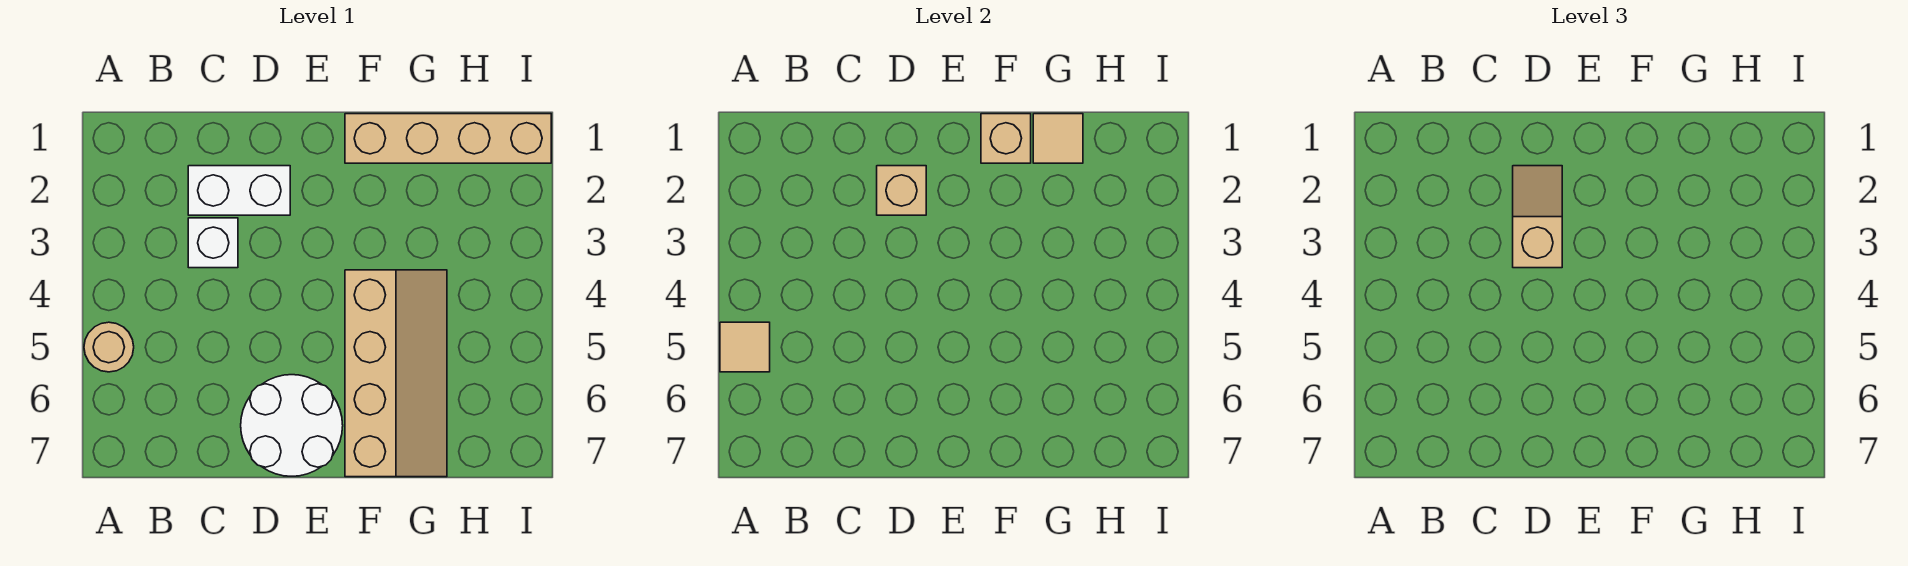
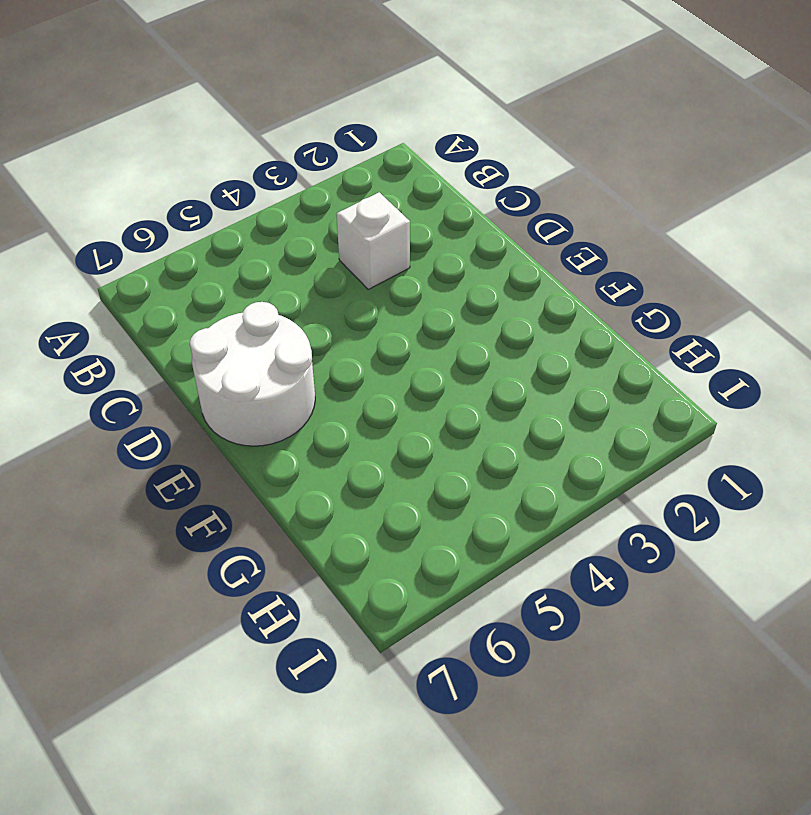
none -> tan 1x1 round brick [84,322,134,372]
none -> white 1x2 brick [188,166,290,215]

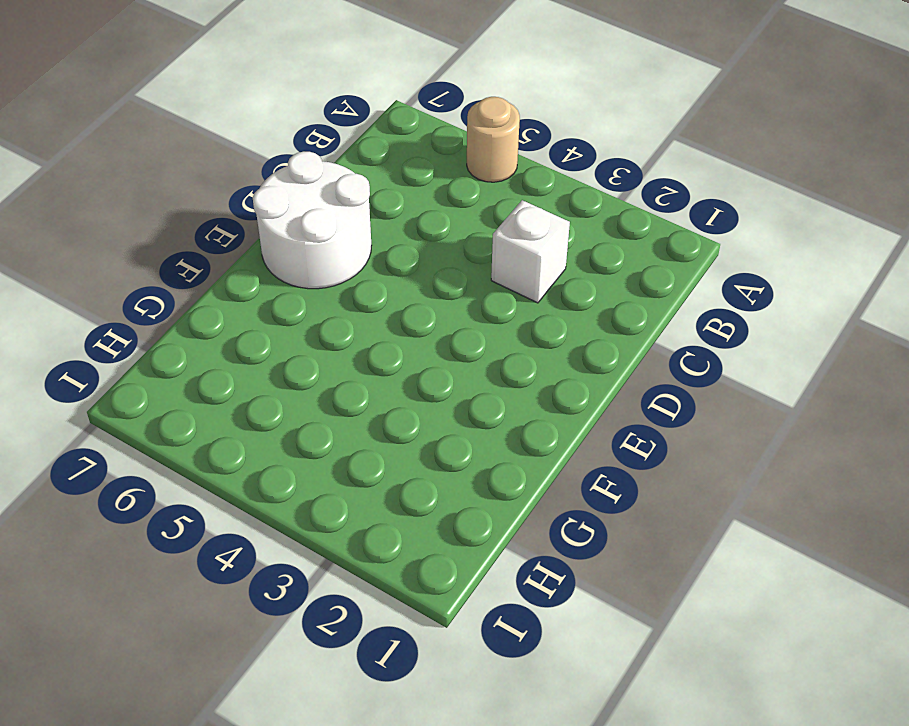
none -> white 1x2 brick [188,166,290,215]
none -> tan 1x4 brick [345,114,551,163]

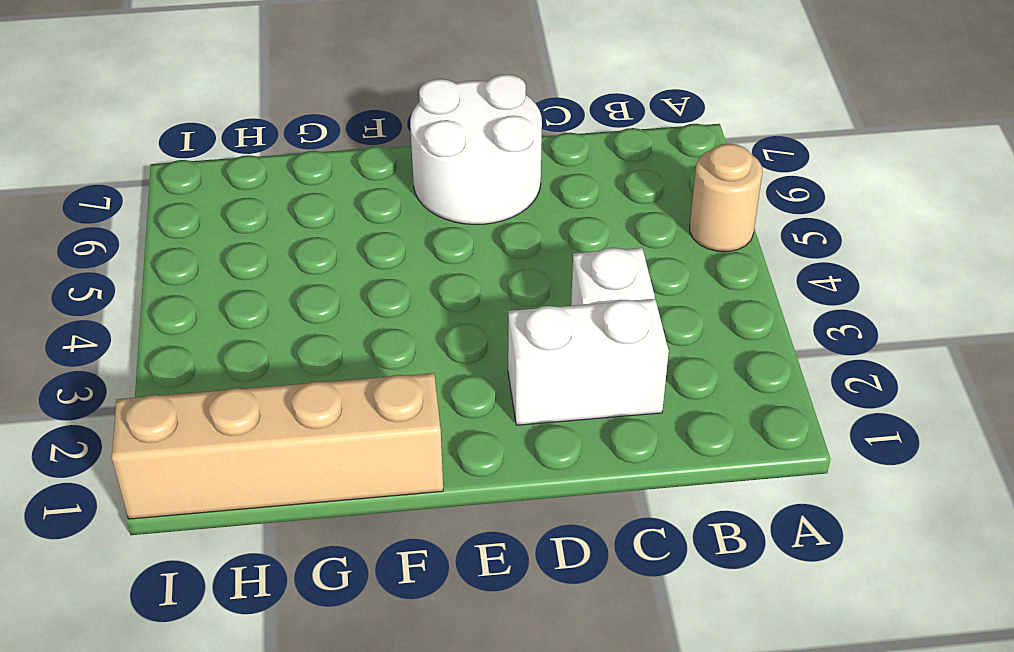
none -> tan 2x4 slope [345,270,447,477]
none -> tan 1x1 tile [720,322,770,372]

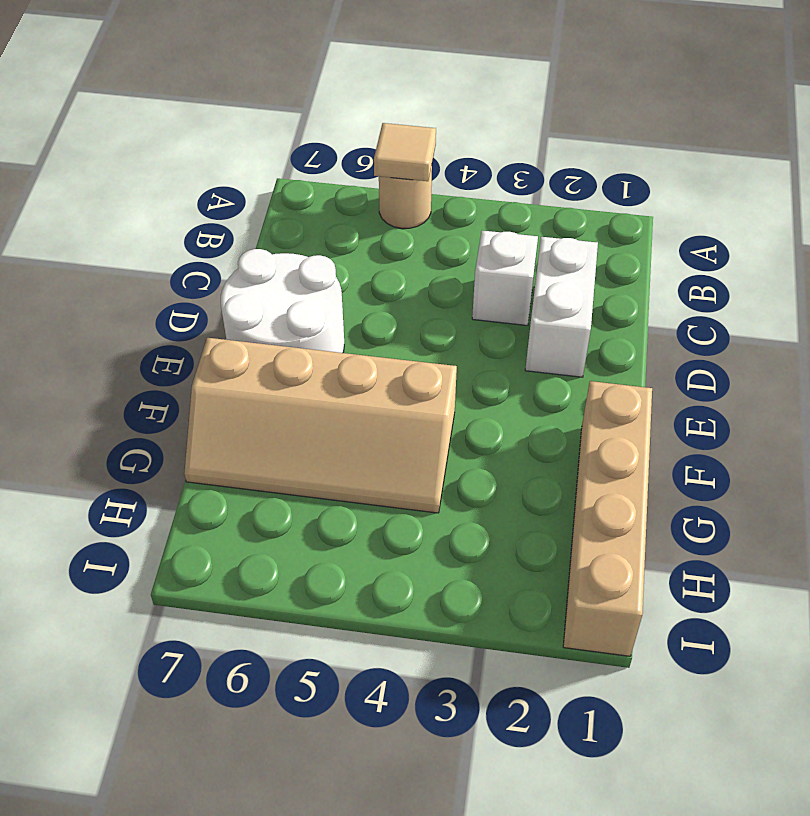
none -> tan 1x1 brick [877,166,926,215]
none -> tan 1x1 brick [981,114,1031,163]

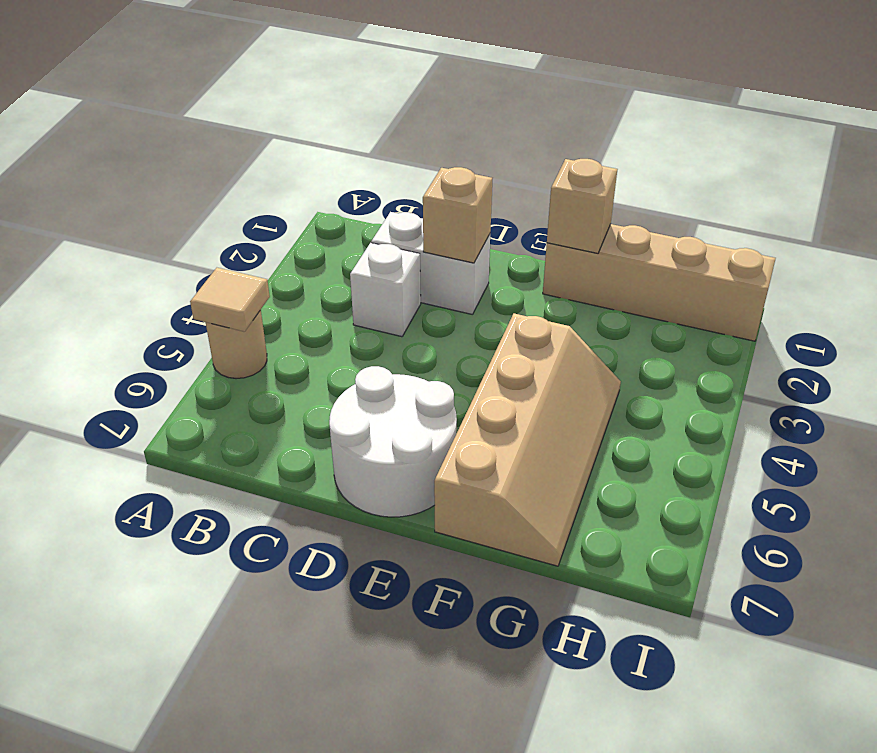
none -> tan 1x1 tile [1033,114,1083,163]
none -> tan 1x2 slope [1513,166,1562,268]

